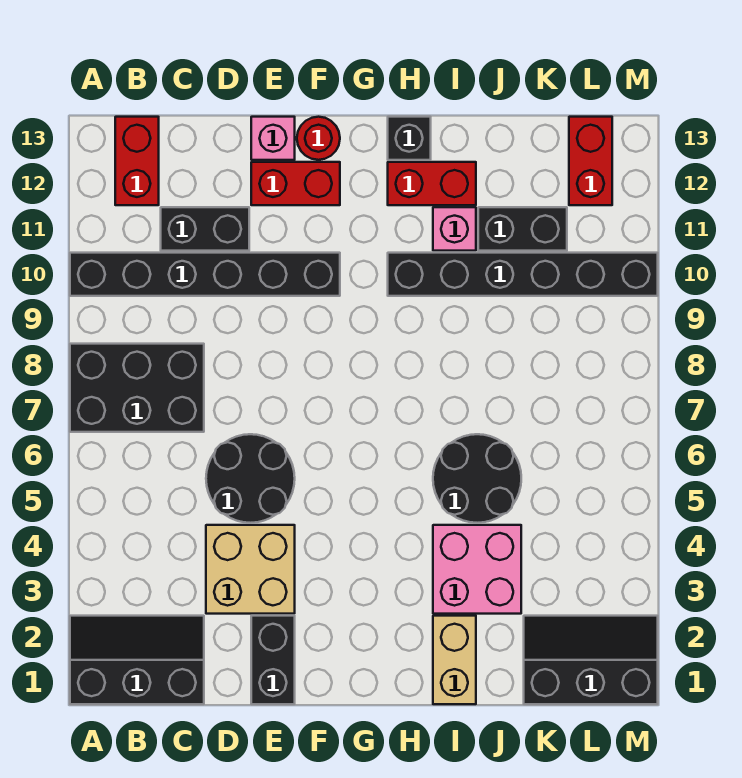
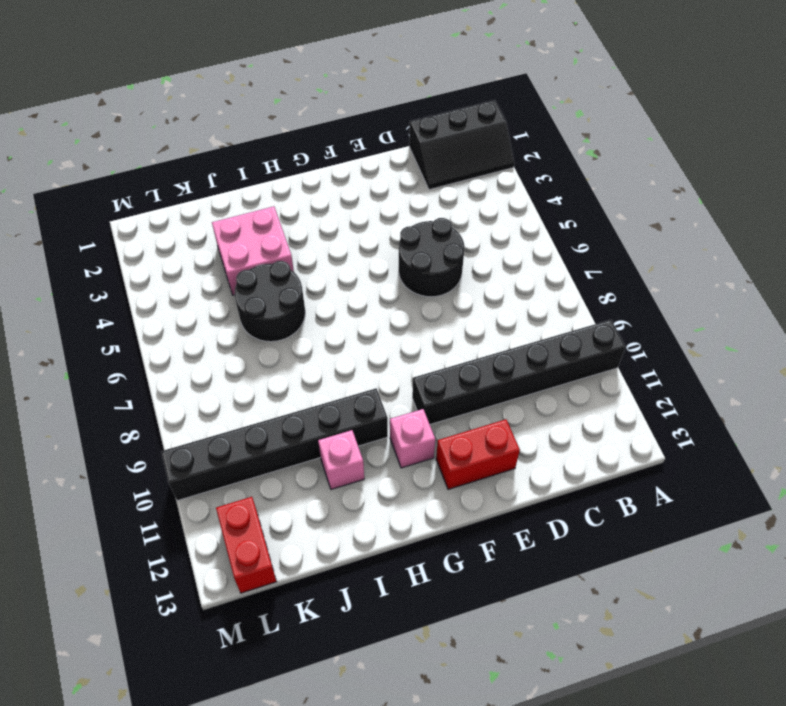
pink 1x1 brick [390,409,435,468] -> pink 1x1 brick moved to [251,117,295,160]
none -> black 2x3 brick [70,344,204,432]
none -> red 1x2 brick [115,117,159,205]
none -> black 1x2 brick [161,207,249,251]

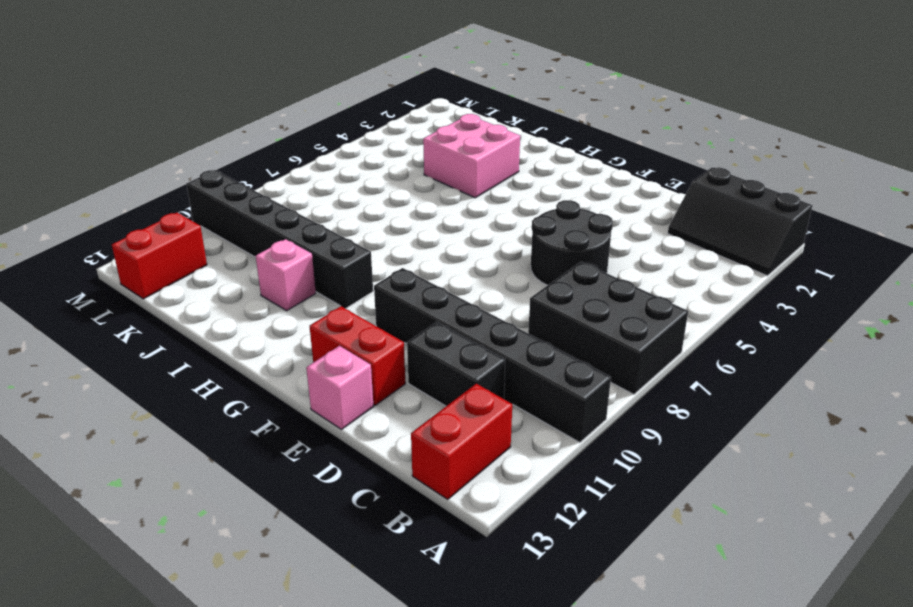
none -> tan 2x2 brick [206,525,295,614]
none -> black 1x2 brick [251,616,295,704]
none -> red 1x1 round brick [297,117,340,160]

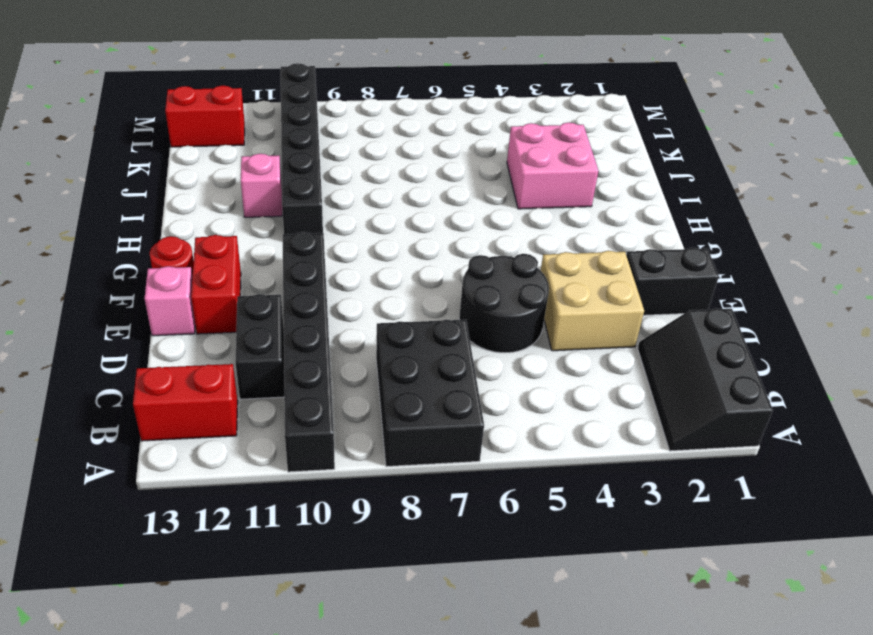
none -> red 1x2 brick [388,162,476,205]
none -> black 1x1 brick [388,117,431,160]
none -> tan 1x2 brick [433,616,476,704]

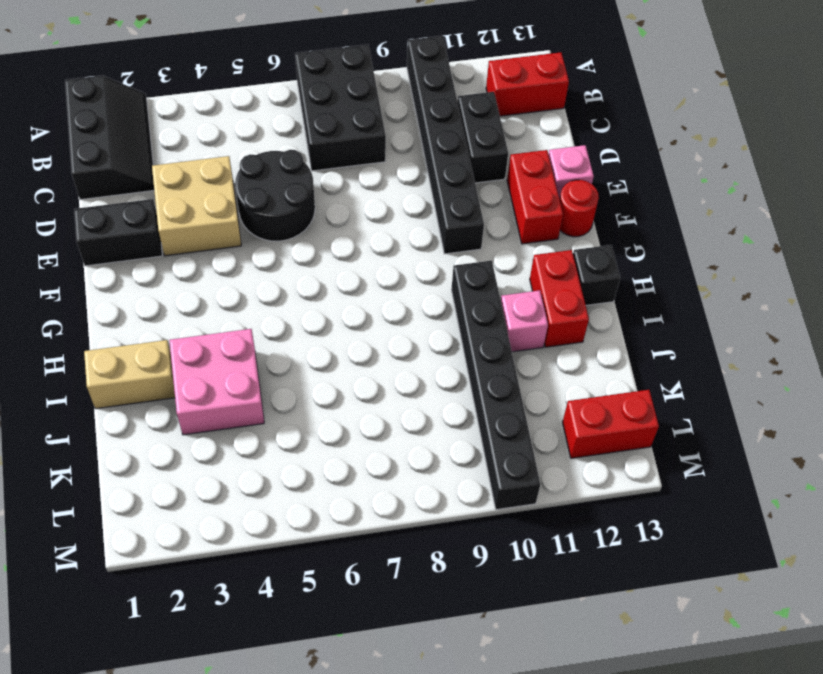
none -> black 2x2 round brick [433,434,521,523]
none -> black 1x2 brick [478,207,567,251]
none -> black 2x3 slope [524,616,658,704]

